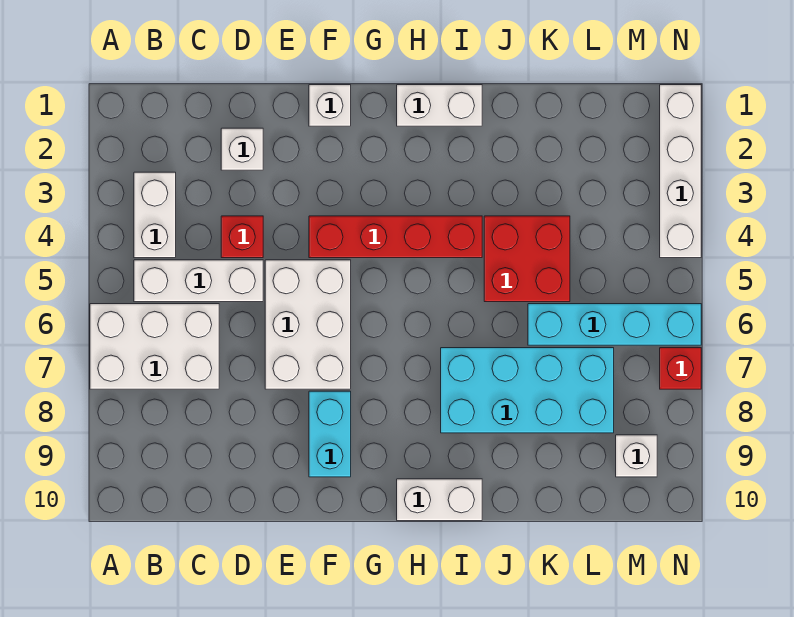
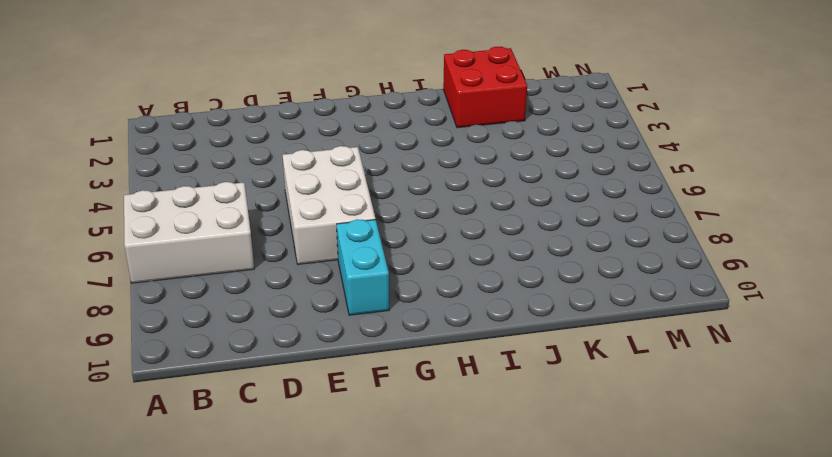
red 2x2 brick [443,47,527,128] -> red 2x2 brick moved to [484,216,570,302]
none -> white 1x2 brick [134,172,176,258]
none -> white 1x3 brick [134,260,263,302]
none -> white 1x1 brick [221,128,263,170]

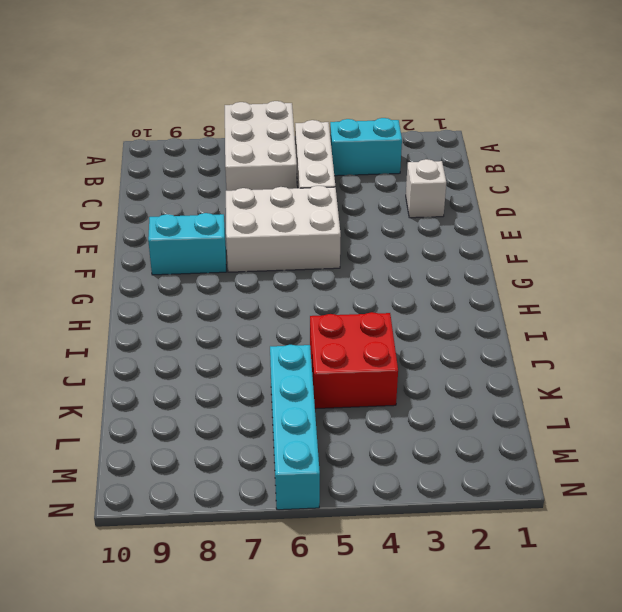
cyan 1x2 brick [330,118,402,176] -> white 1x2 brick [134,172,176,258]
none -> red 1x1 brick [221,216,263,258]
none -> white 1x1 brick [309,85,351,126]
none -> red 1x4 brick [309,216,482,258]

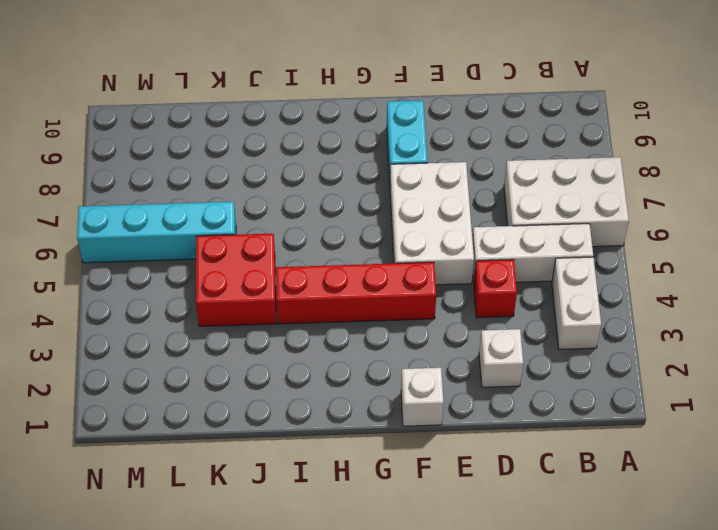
none -> white 1x2 brick [397,85,482,126]
none -> white 1x2 brick [397,479,482,521]
none -> cyan 2x4 brick [441,348,614,433]

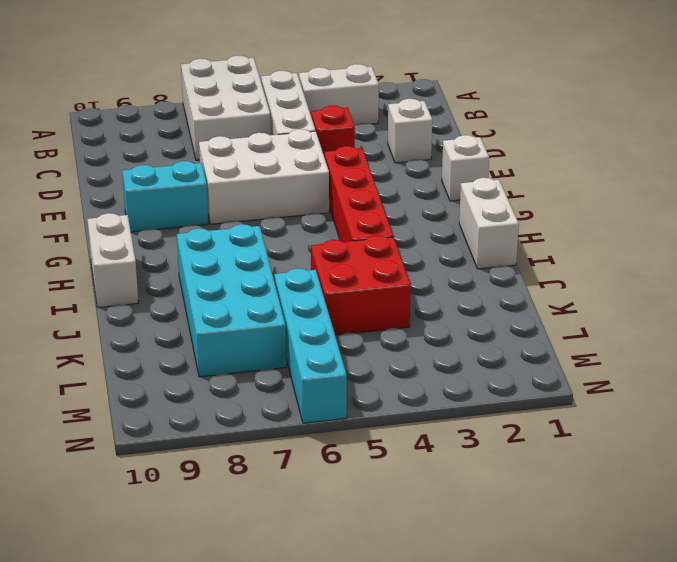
none -> white 1x1 brick [616,435,657,477]
none -> white 1x4 brick [660,85,701,258]
none -> red 1x1 brick [660,348,701,389]

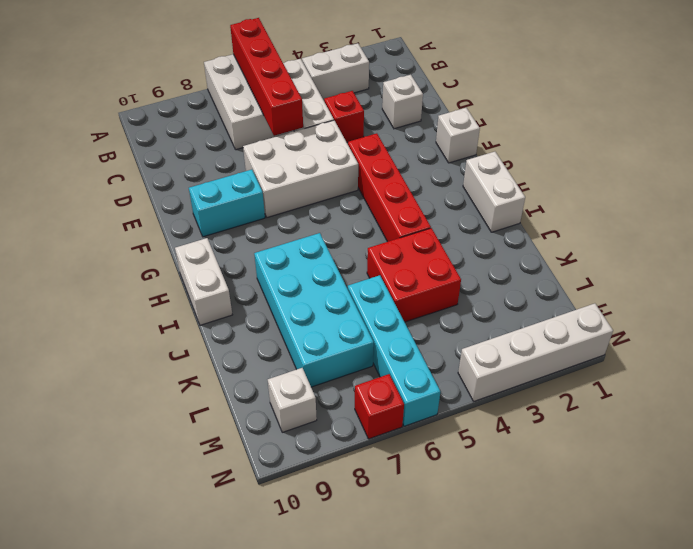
red 1x4 brick [230,18,303,136] -> none

